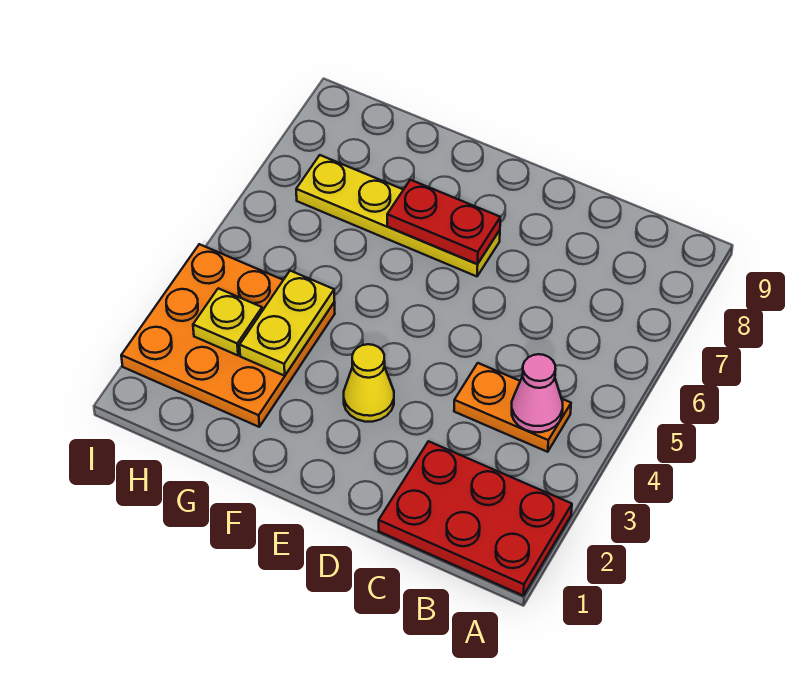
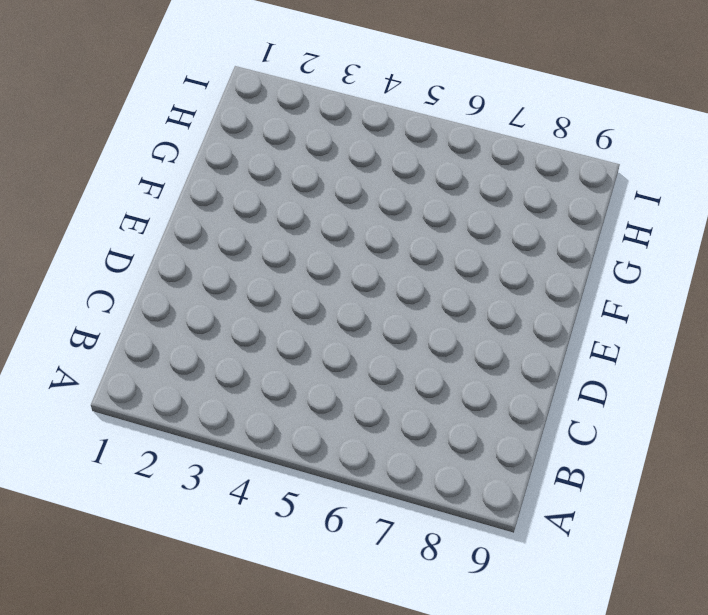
none -> red 2x3 plate [379,441,572,595]
none -> orange 1x2 plate [454,363,571,452]

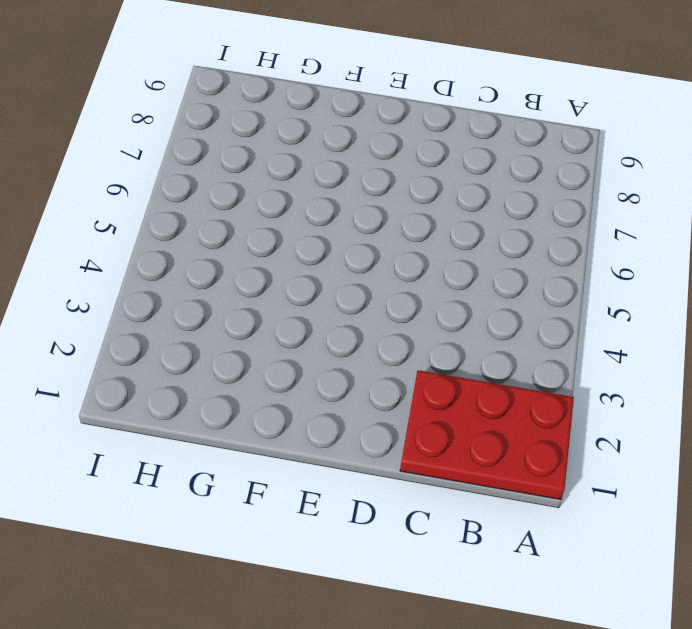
none -> orange 1x2 plate [454,363,571,452]
none -> yellow 1x1 cone [344,344,394,422]

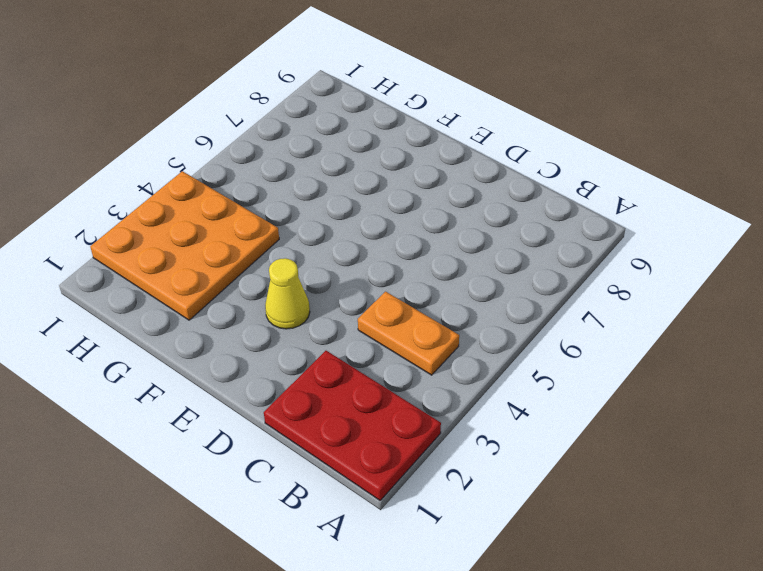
none -> yellow 1x4 plate [296,155,500,276]
none -> pink 1x1 cone [512,354,563,432]

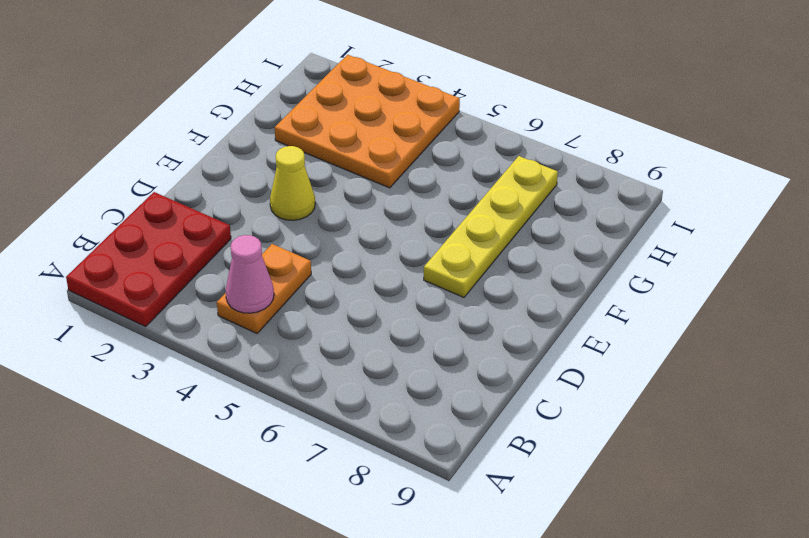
none -> red 1x2 plate [387,180,500,264]
none -> yellow 1x2 plate [240,271,334,376]

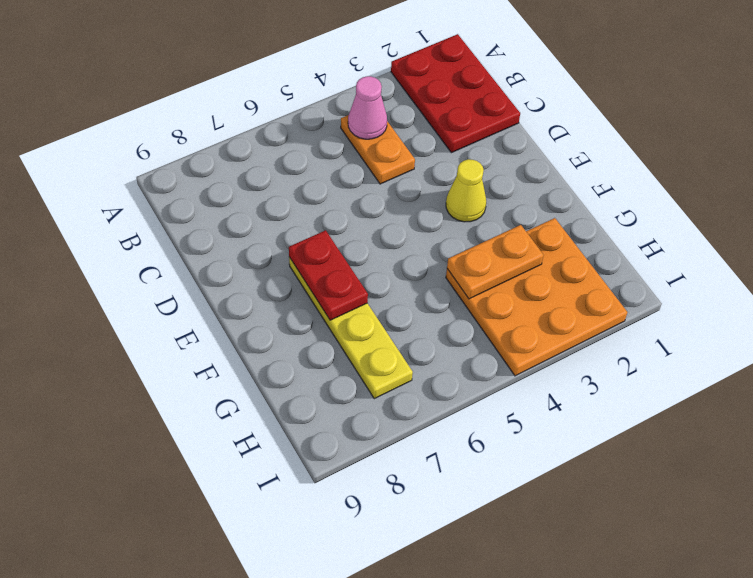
orange 1x2 plate [447,225,544,299] -> yellow 1x2 plate [240,271,334,376]
none -> yellow 1x1 plate [193,288,262,355]

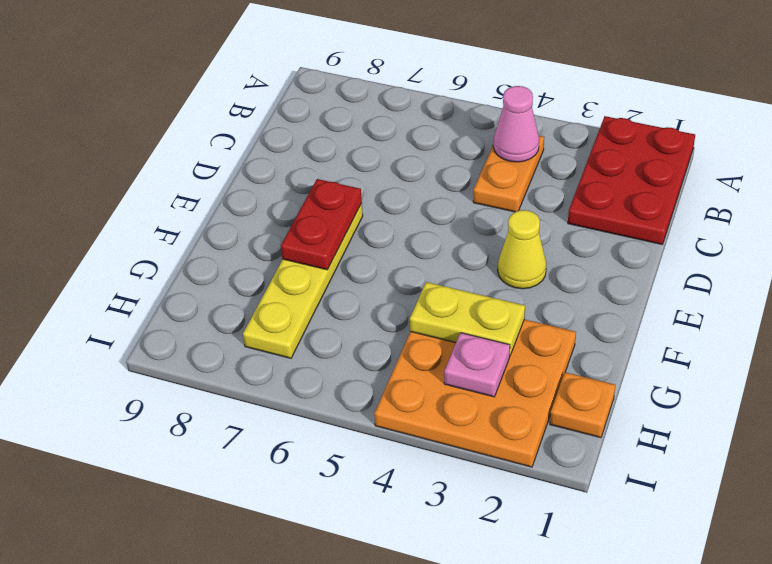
orange 1x1 plate [550,372,615,438] -> none
pink 1x1 plate [444,333,510,397] -> yellow 1x1 plate [193,288,262,355]

